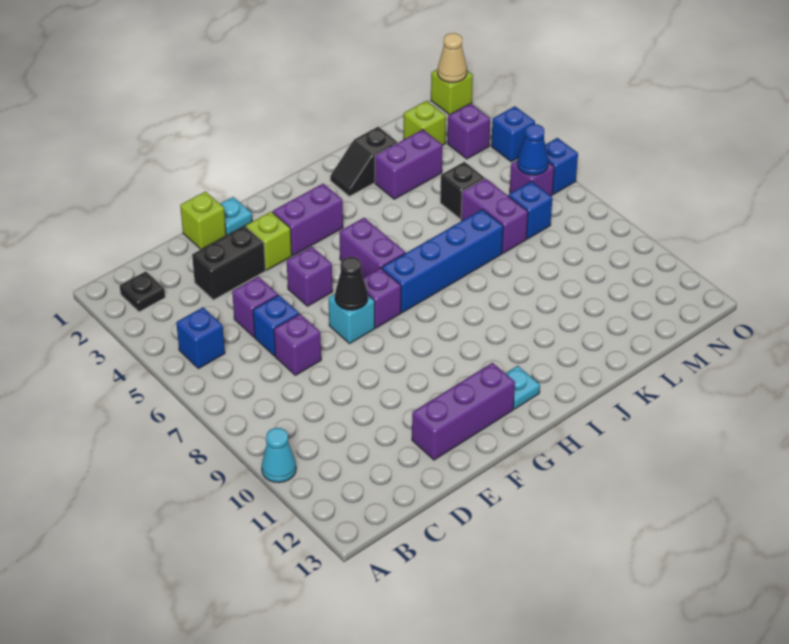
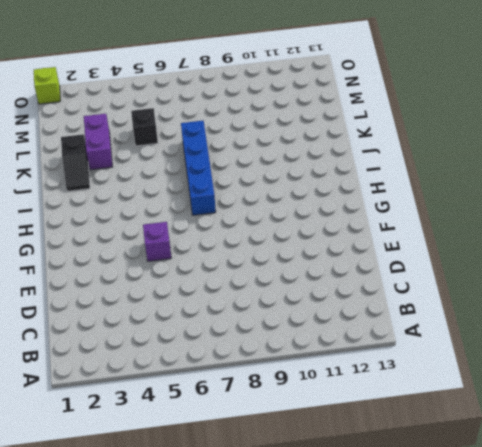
none -> cyan 1x1 cone [262,428,296,483]
none -> black 1x1 plate [120,271,165,312]
none -> blue 1x1 brick [176,307,225,369]
none -> black 1x2 brick [192,226,266,300]

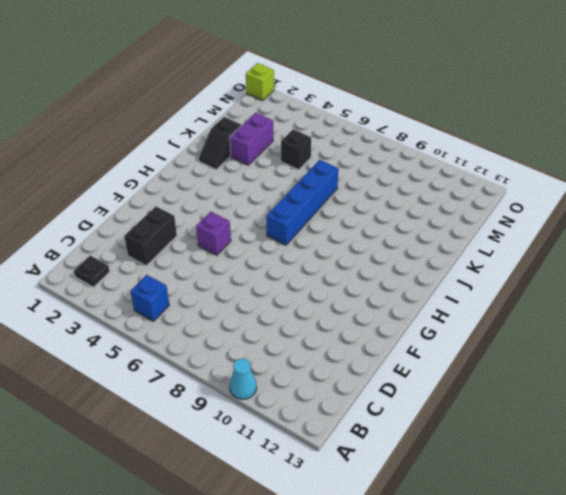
none -> purple 1x1 brick [232,277,278,337]
none -> blue 1x1 brick [253,295,299,356]
none -> purple 1x1 brick [274,314,321,375]
none -> lime 1x1 brick [180,192,226,249]

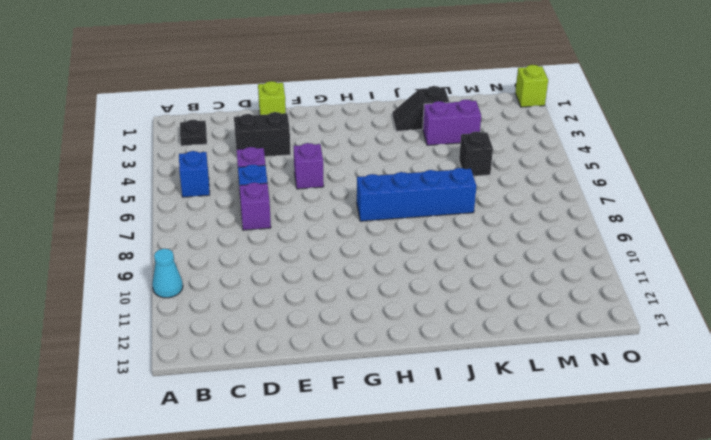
none -> purple 1x3 brick [412,363,515,460]
none -> cyan 1x1 plate [221,197,252,235]
none -> lime 1x1 brick [246,212,292,270]
none -> cyan 1x1 brick [329,294,375,344]

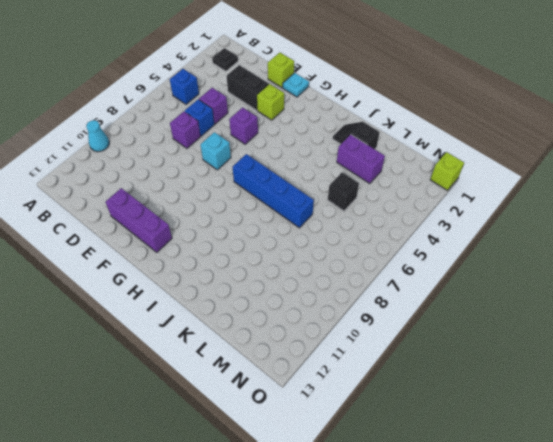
none -> purple 1x2 brick [273,184,343,256]
none -> purple 1x1 brick [363,268,401,328]
none -> purple 1x2 brick [339,218,405,277]
none -> cyan 1x1 plate [505,366,540,409]

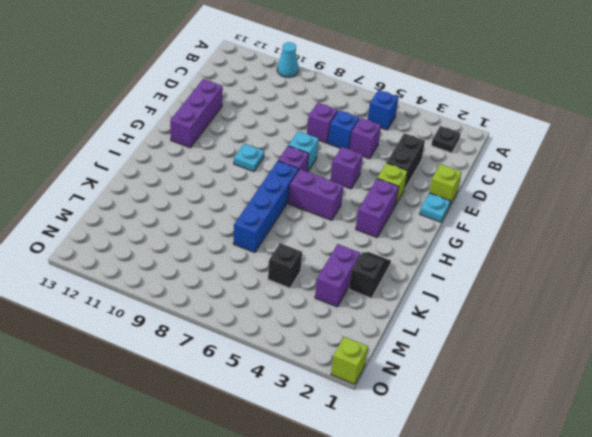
cyan 1x1 plate [234,144,264,172] -> cyan 1x1 plate moved to [505,366,540,409]
none -> purple 1x2 brick [461,178,528,253]
none -> lime 1x1 brick [404,101,446,146]
none -> blue 1x1 brick [508,181,552,239]
none -> purple 1x1 brick [447,104,490,159]

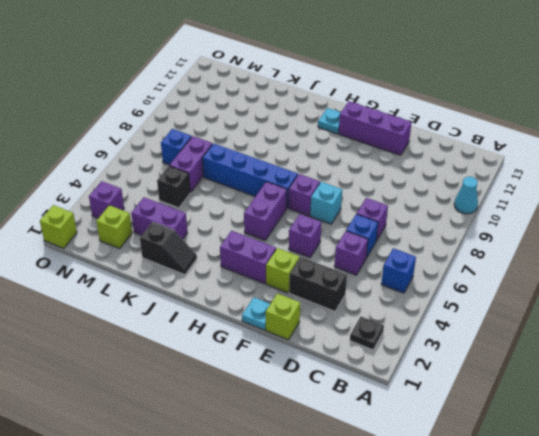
none -> purple 1x1 brick [510,160,554,196]
none -> blue 1x1 brick [491,106,535,162]
none -> blue 1x1 brick [545,138,578,194]
none -> black 1x1 cone [335,257,368,310]

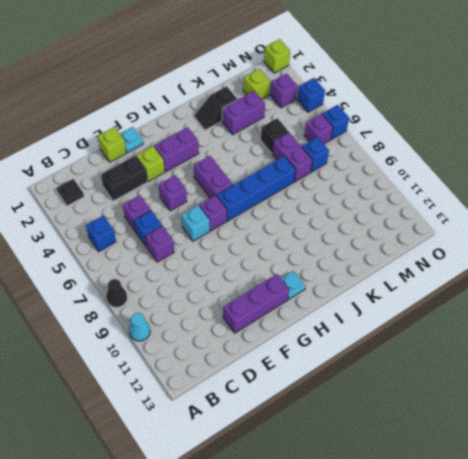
black 1x1 cone [106,279,127,307] -> black 1x1 cone moved to [335,257,368,310]
none -> blue 1x1 cone [517,124,548,175]
none -> tan 1x1 cone [438,33,467,83]

